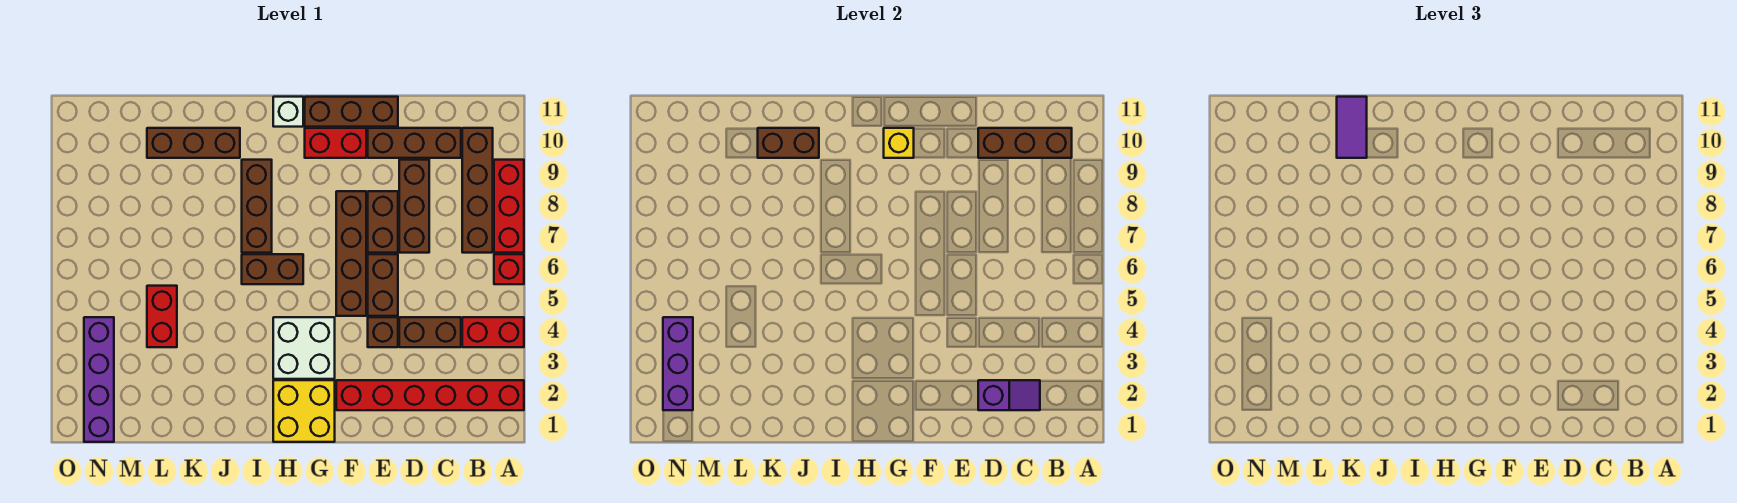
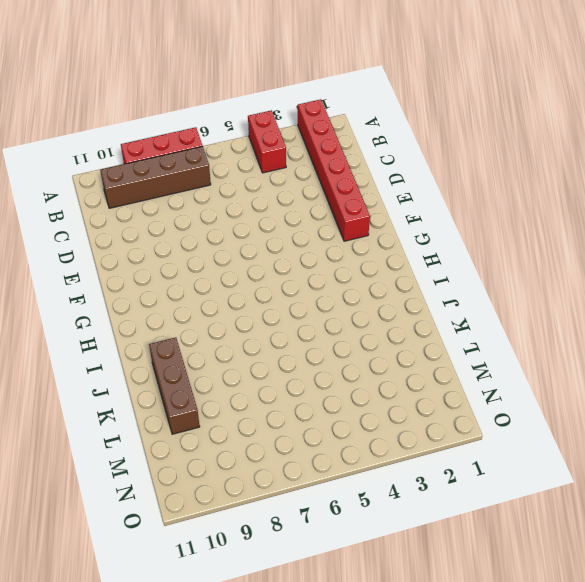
none -> red 1x1 brick [494,254,524,284]
none -> brown 1x2 brick [399,317,461,347]
none -> brown 1x3 brick [368,128,461,158]

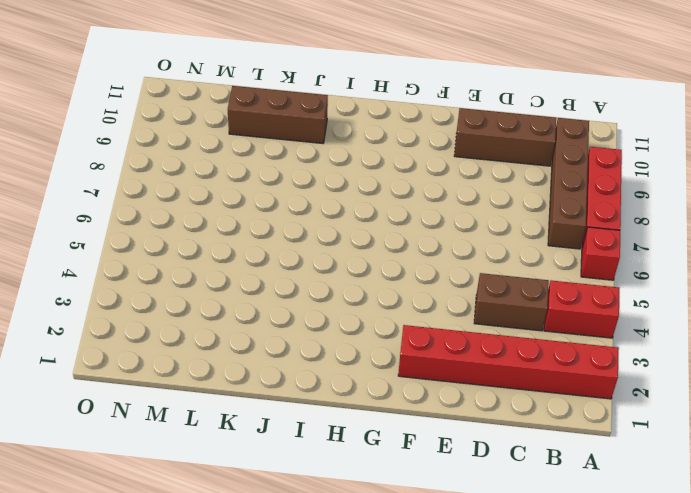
none -> brown 1x3 brick [399,160,429,253]
none -> brown 1x1 brick [368,317,398,347]
none -> brown 1x2 brick [368,254,398,316]

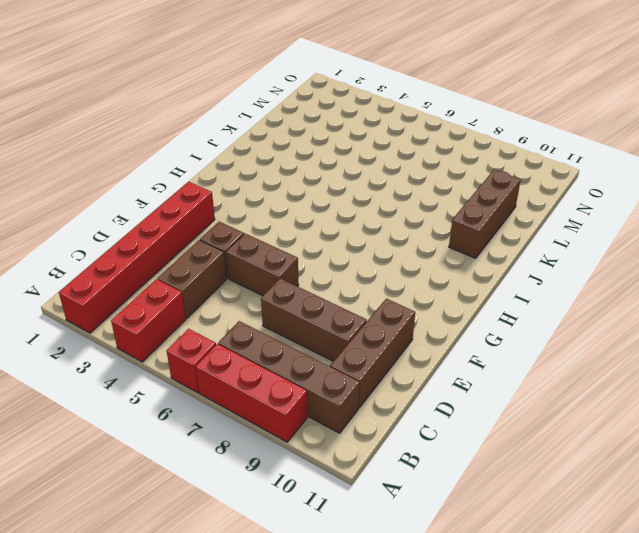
none -> brown 1x2 brick [368,191,398,253]
none -> brown 1x3 brick [305,97,398,127]
none -> brown 1x4 brick [336,191,366,316]

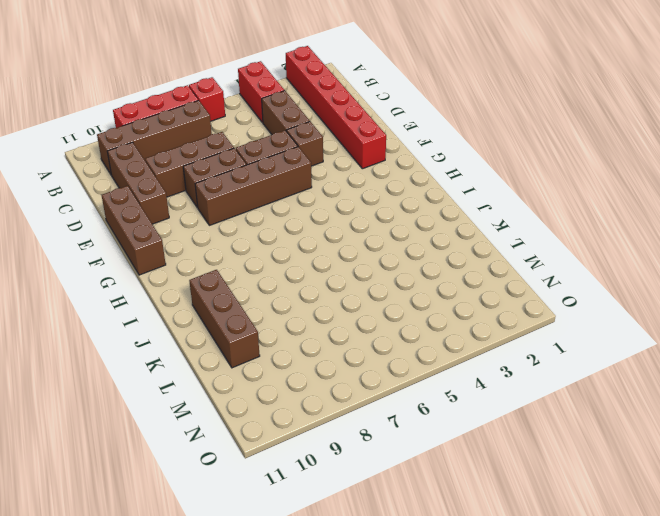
none -> red 1x2 brick [305,128,366,158]
none -> yellow 2x2 brick [273,380,335,442]
none -> white 2x2 brick [273,317,335,379]

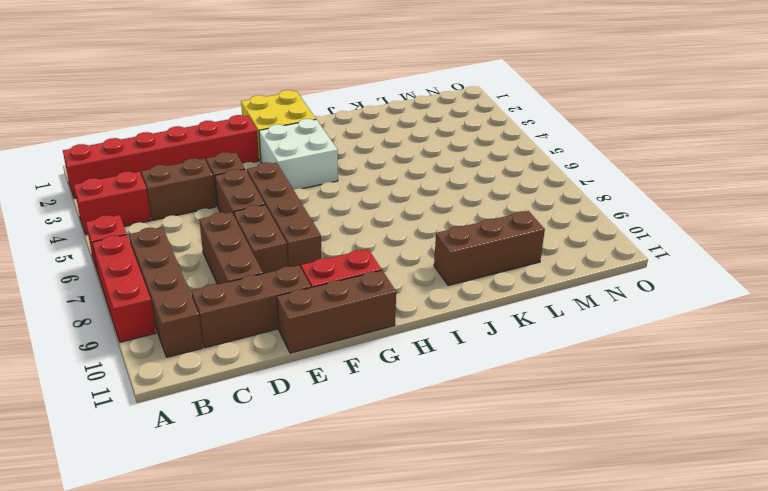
none -> brown 1x2 brick [242,254,303,284]
none -> white 1x1 brick [273,97,303,127]
none -> brown 1x3 brick [242,160,272,253]

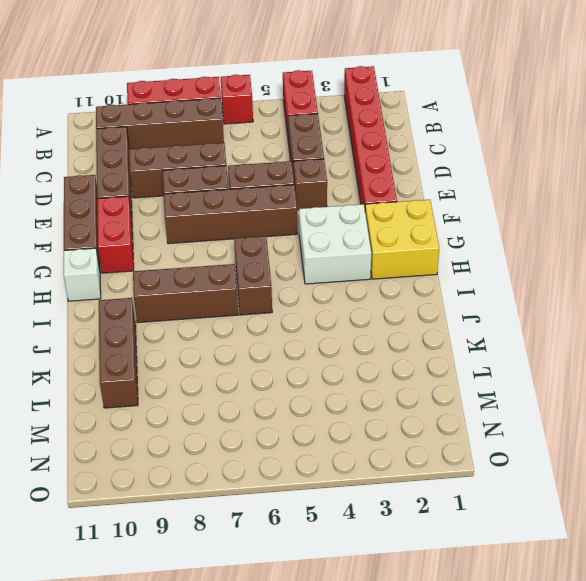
none -> red 1x2 brick [147,286,177,347]
none -> purple 1x4 brick [84,317,114,442]
none -> brown 1x3 brick [978,128,1072,158]

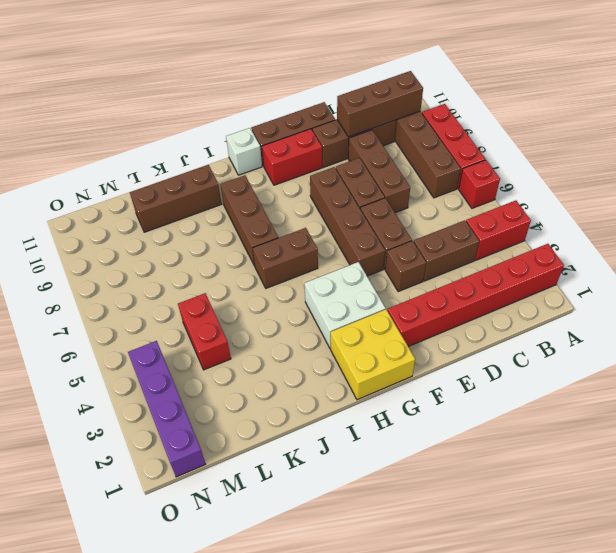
none -> purple 1x2 slope [978,380,1040,410]
none -> yellow 1x1 brick [884,128,914,158]
none -> brown 1x2 brick [758,128,819,158]

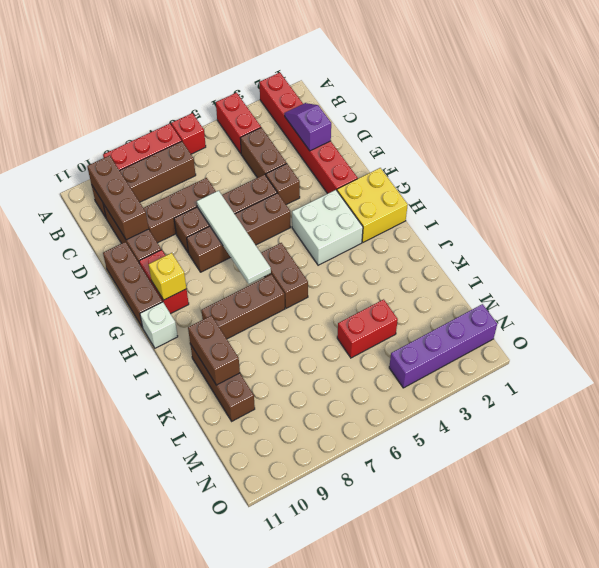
white 1x4 tile [197,191,271,284] -> none
none -> purple 1x3 brick [663,317,693,410]
none -> purple 1x2 tile [1337,97,1367,158]

